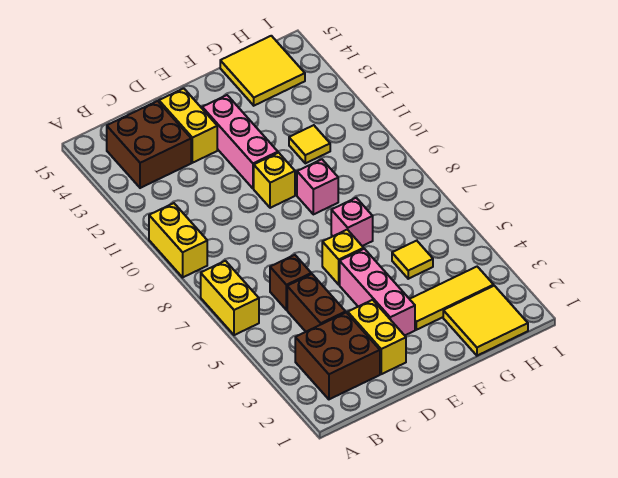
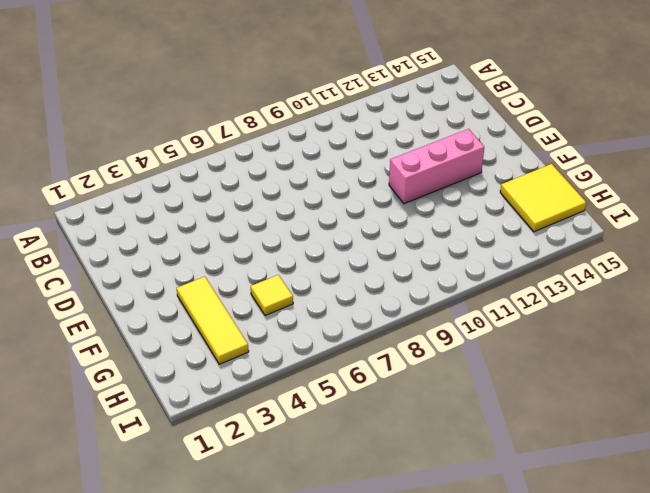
none -> yellow 1x2 brick [201,261,259,335]
none -> yellow 1x2 brick [149,203,207,277]
none -> brown 2x2 brick [295,312,380,399]

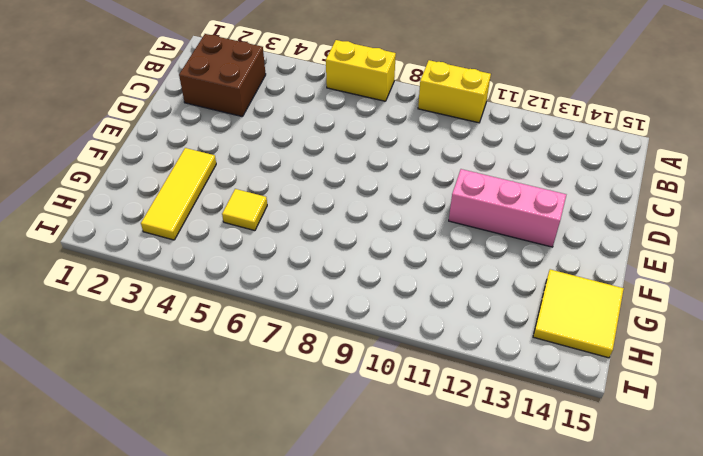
none -> brown 2x2 brick [107,101,191,188]
none -> brown 1x2 brick [287,274,346,332]
none -> brown 1x1 brick [270,255,311,310]

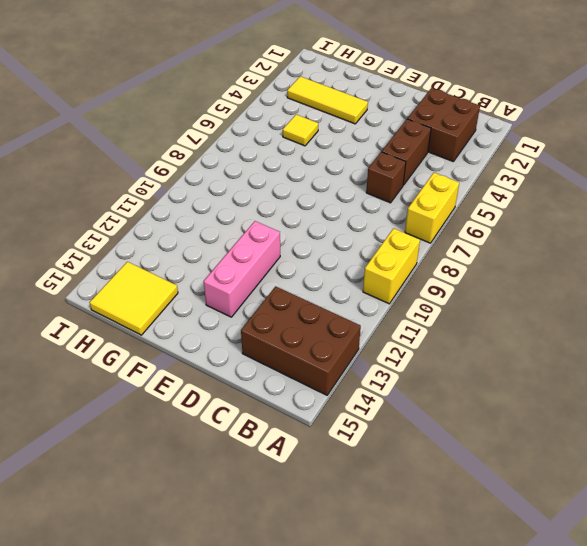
brown 2x3 brick [241,286,361,395] -> brown 2x2 brick [107,101,191,188]
none -> yellow 1x2 brick [348,300,406,374]
none -> yellow 1x2 brick [159,88,217,163]
none -> pink 1x3 brick [340,249,415,335]

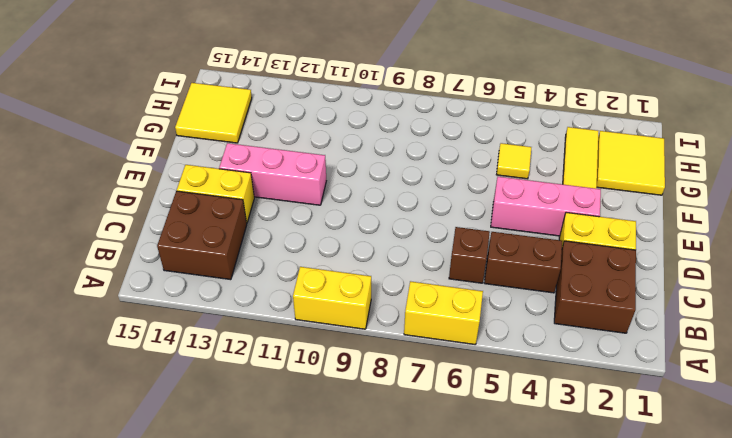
none -> yellow 1x1 brick [322,230,364,285]
none -> yellow 1x1 brick [254,153,295,208]
none -> pink 1x1 brick [331,198,373,246]

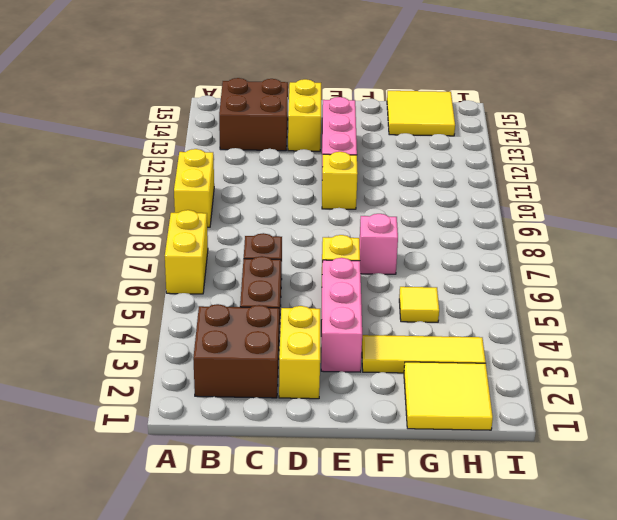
none -> pink 1x1 brick [297,159,338,214]
none -> yellow 1x1 tile [289,125,330,163]

